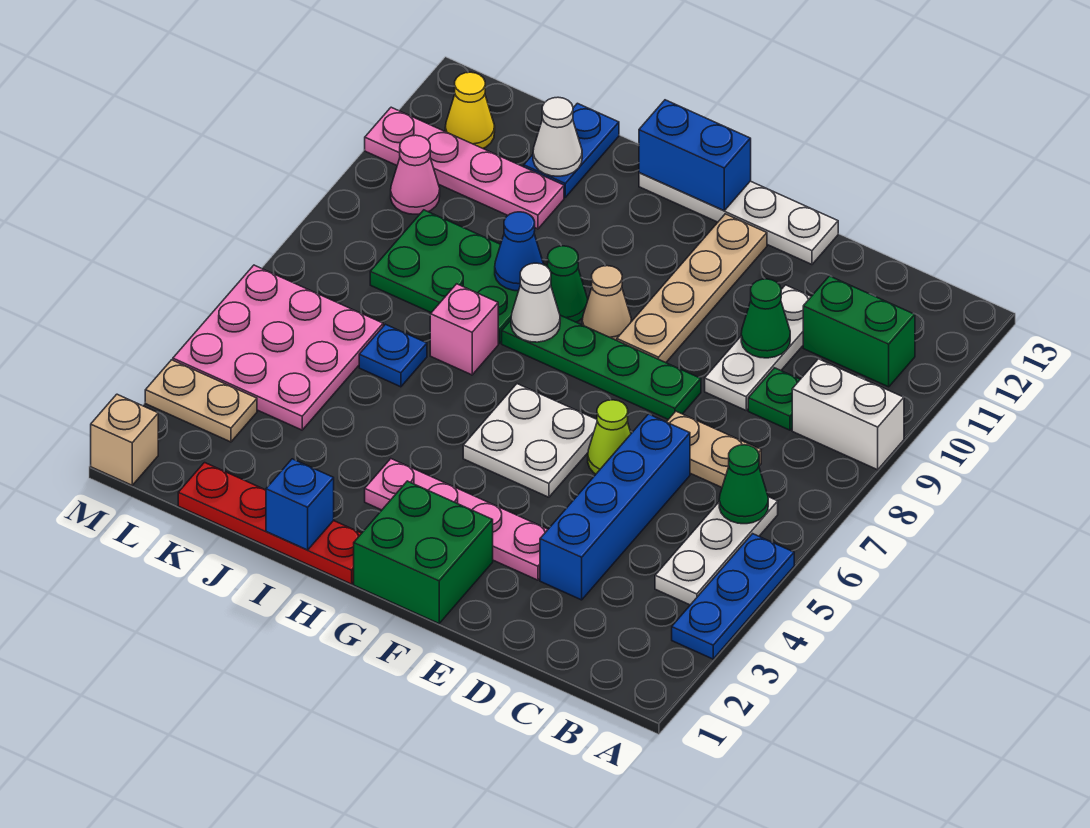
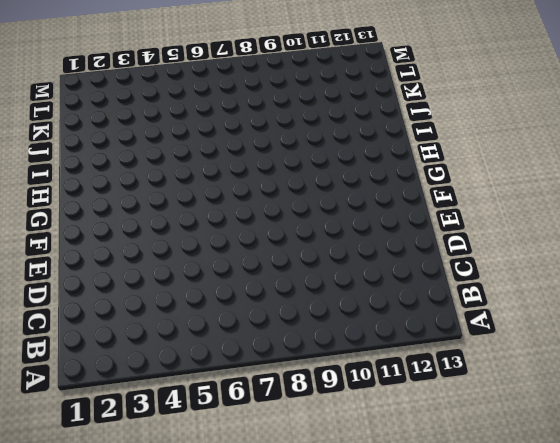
none -> blue 1x3 plate [672,534,794,659]
none -> white 1x2 brick [792,359,904,470]
none -> white 1x3 plate [655,497,778,605]
none -> green 1x2 brick [803,276,915,387]

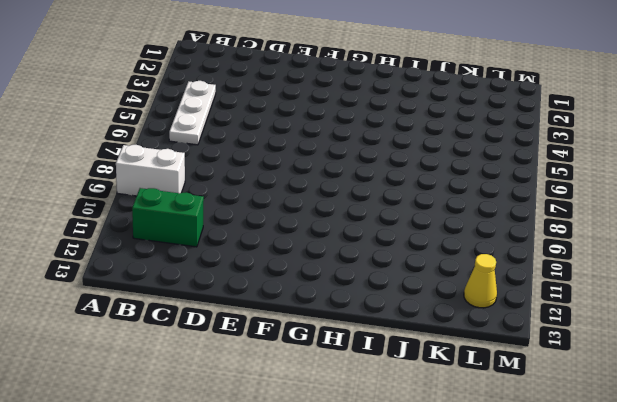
none -> blue 1x3 plate [672,534,794,659]
none -> tan 1x2 plate [667,411,761,487]
none -> green 1x1 plate [748,368,800,430]
none -> blue 1x4 brick [540,414,690,600]

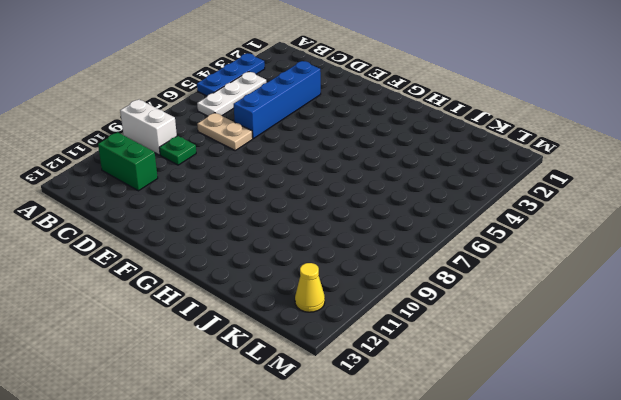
none -> white 1x3 plate [705,285,811,410]
none -> pink 1x4 plate [365,459,548,580]
none -> lime 1x1 cone [588,400,631,474]
none -> green 1x4 plate [502,315,701,419]

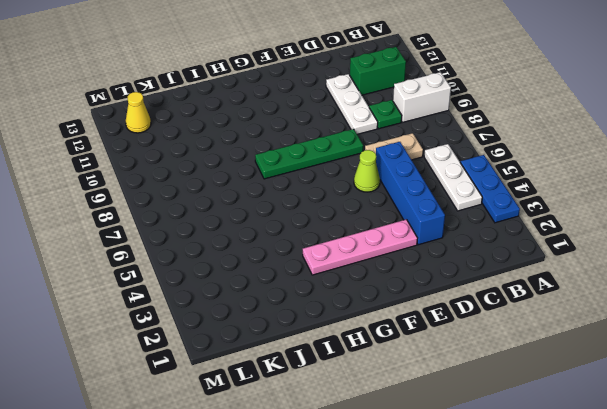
none -> white 1x4 plate [639,173,838,264]
none -> green 2x2 brick [354,481,493,623]
none -> white 2x2 plate [463,384,597,497]
none -> tan 1x4 plate [617,214,767,363]

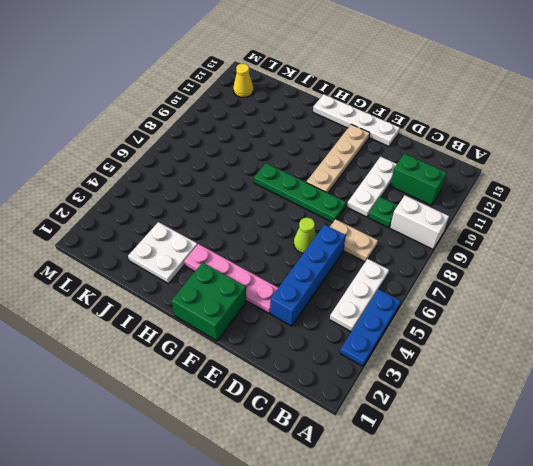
white 2x2 plate [128,222,197,284] -> white 2x2 plate moved to [463,384,597,497]
none -> tan 1x1 cone [582,266,631,340]
none -> red 1x4 plate [178,463,362,584]
none -> green 1x1 cone [548,246,588,322]
none -> pink 1x1 brick [430,284,498,375]

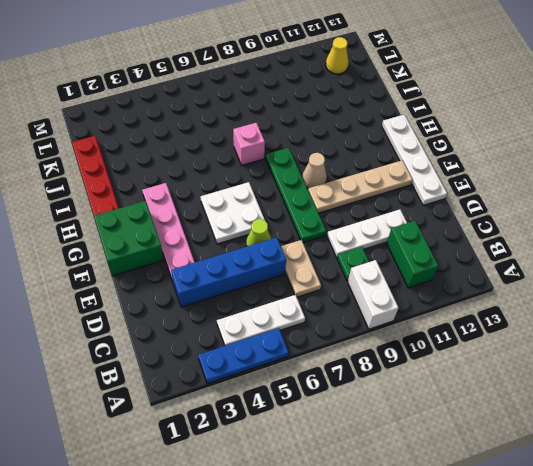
none -> green 1x1 cone [548,246,588,322]
none -> green 2x3 plate [370,210,548,343]
none -> blue 1x1 plate [359,324,427,387]
none -> pink 1x4 plate [365,107,564,229]

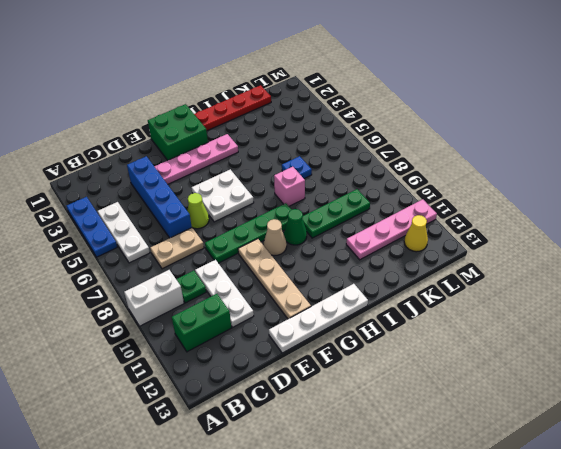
green 1x3 plate [302,189,370,238] -> green 2x3 plate [370,210,548,343]
none -> blue 1x2 plate [524,103,619,197]
none -> pink 3x3 plate [173,265,383,430]
none -> tan 1x2 plate [145,360,257,442]
none -> pink 1x1 cone [391,135,440,214]

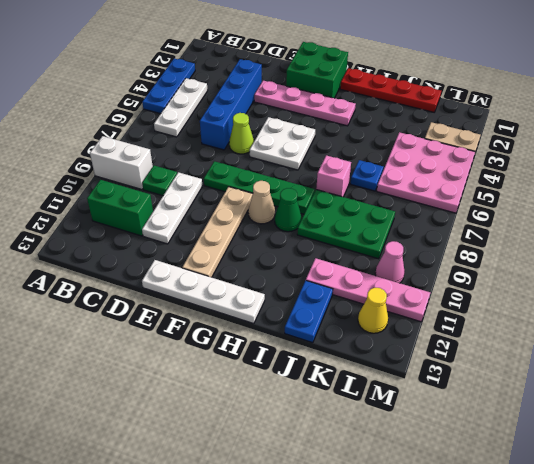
none -> tan 1x2 plate [667,411,761,487]
none -> tan 1x1 brick [91,394,158,485]
none -> green 1x1 cone [719,445,768,524]
none -> green 1x1 cone [741,279,790,358]

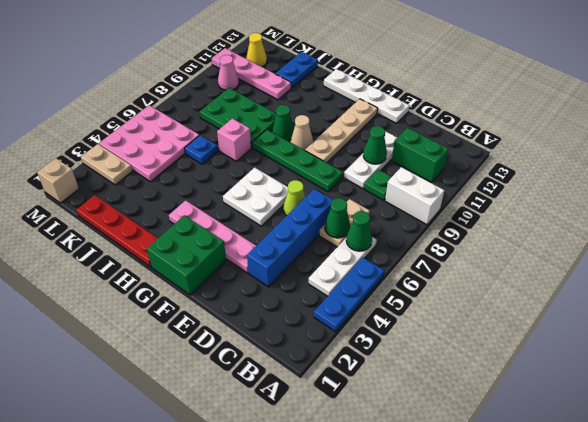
tan 1x2 plate [319,199,370,247] -> tan 1x2 plate turned to [667,411,761,487]
green 1x1 cone [325,198,350,238] -> none
none -> blue 1x2 brick [639,100,751,210]
none -> white 1x1 cone [511,263,560,342]
none -> blue 1x1 brick [266,459,334,550]
none -> blue 1x1 cone [495,212,544,291]

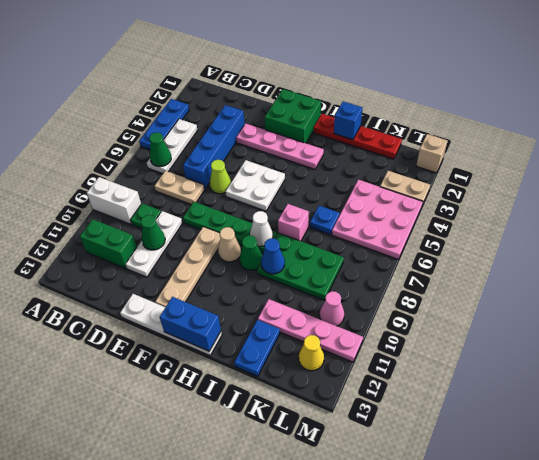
none -> white 1x1 cone [533,97,582,176]

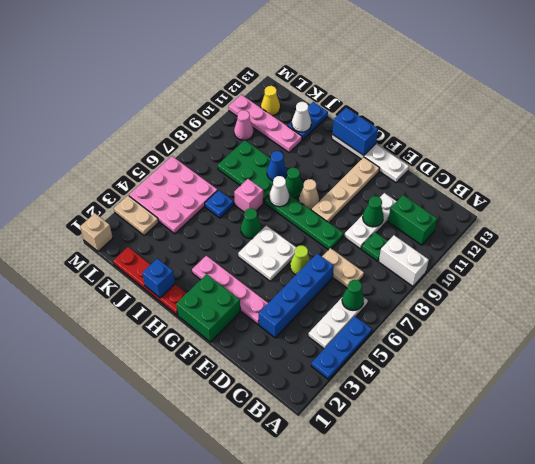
green 1x1 cone [241,208,261,239] -> none

